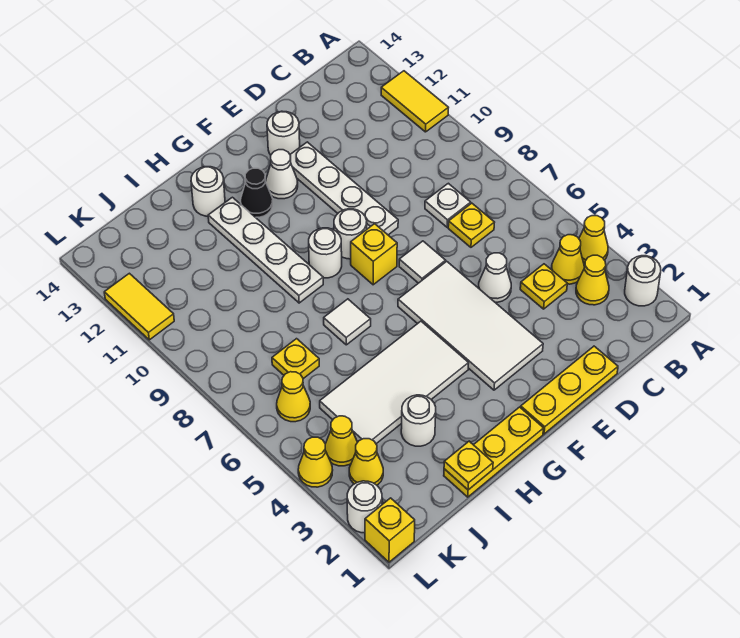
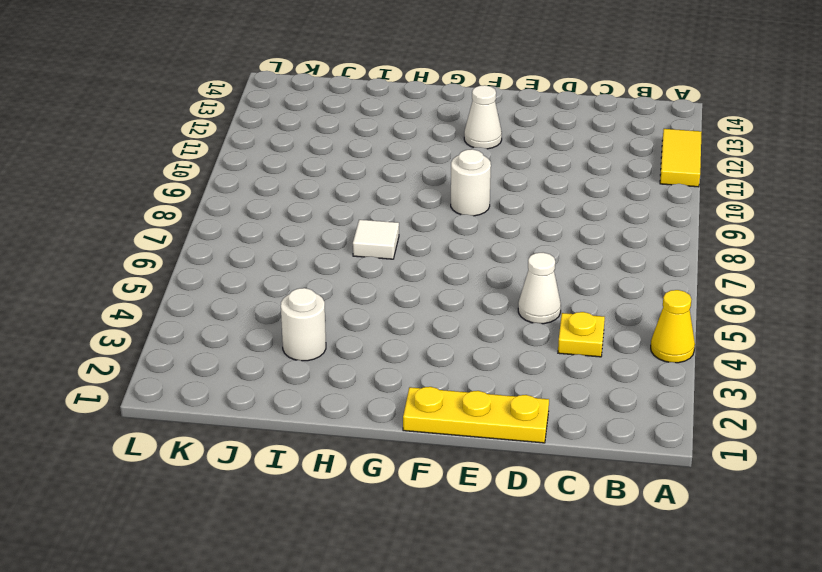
none -> white 1x1 round brick [625,256,661,306]
none -> yellow 1x1 cone [576,255,609,305]
none -> yellow 1x1 cone [552,235,584,284]
none -> yellow 1x1 plate [448,203,495,247]

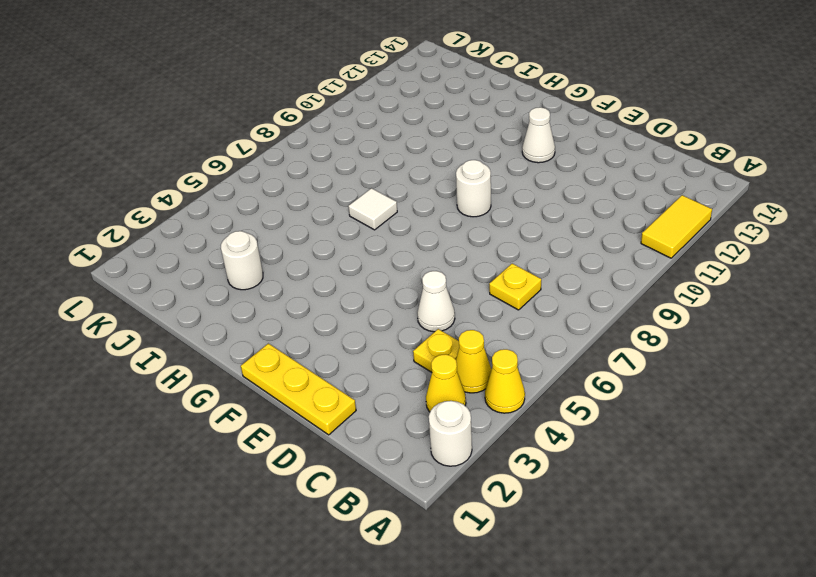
none -> white 1x1 plate [425,183,471,227]
none -> white 2x4 tile [398,261,543,390]
none -> white 1x1 tile [399,241,446,283]
none -> white 1x4 plate [290,142,398,235]

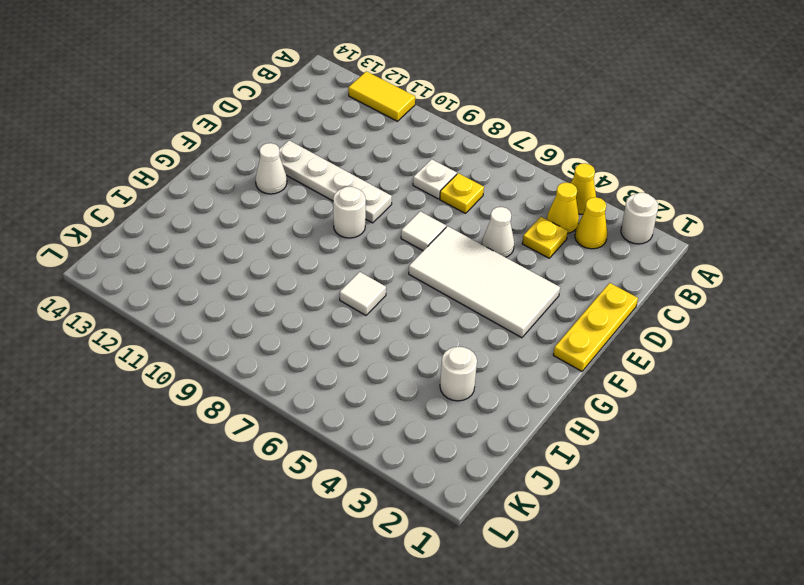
none -> white 1x1 round brick [267,111,300,155]
none -> yellow 1x1 brick [351,224,397,285]
none -> yellow 1x3 plate [444,407,544,497]
none -> white 2x4 tile [320,321,469,444]

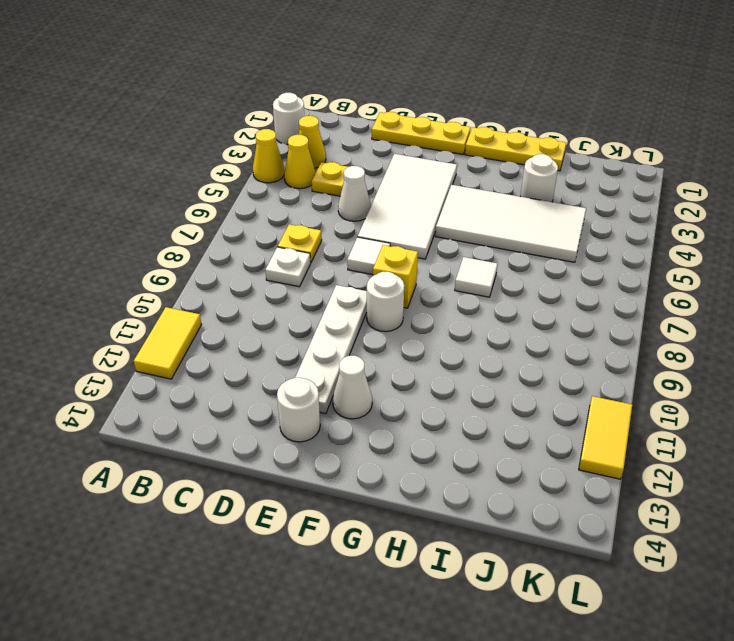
none -> white 1x1 round brick [309,228,342,278]
none -> black 1x1 cone [241,168,273,217]
none -> white 1x4 plate [208,197,323,303]
none -> white 1x1 round brick [191,167,225,216]

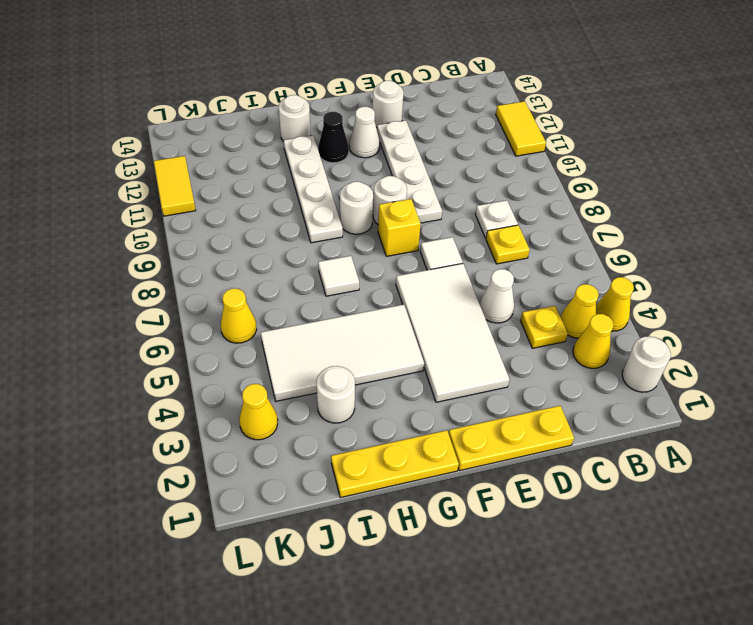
none -> yellow 1x1 plate [272,339,319,379]
none -> yellow 1x1 cone [325,416,358,466]
none -> yellow 1x1 brick [365,498,415,562]
none -> white 1x1 round brick [347,481,382,533]

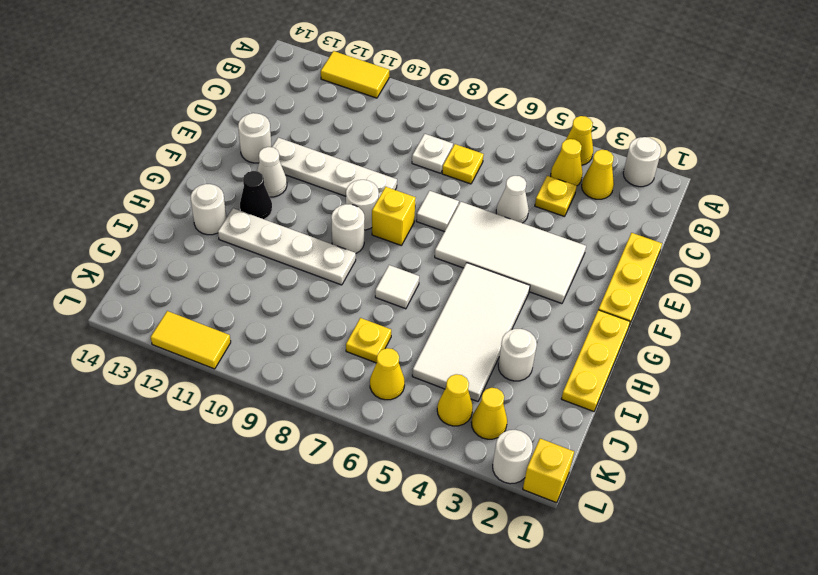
none -> yellow 1x1 cone [298,437,333,487]
none -> yellow 1x1 plate [444,441,493,490]

